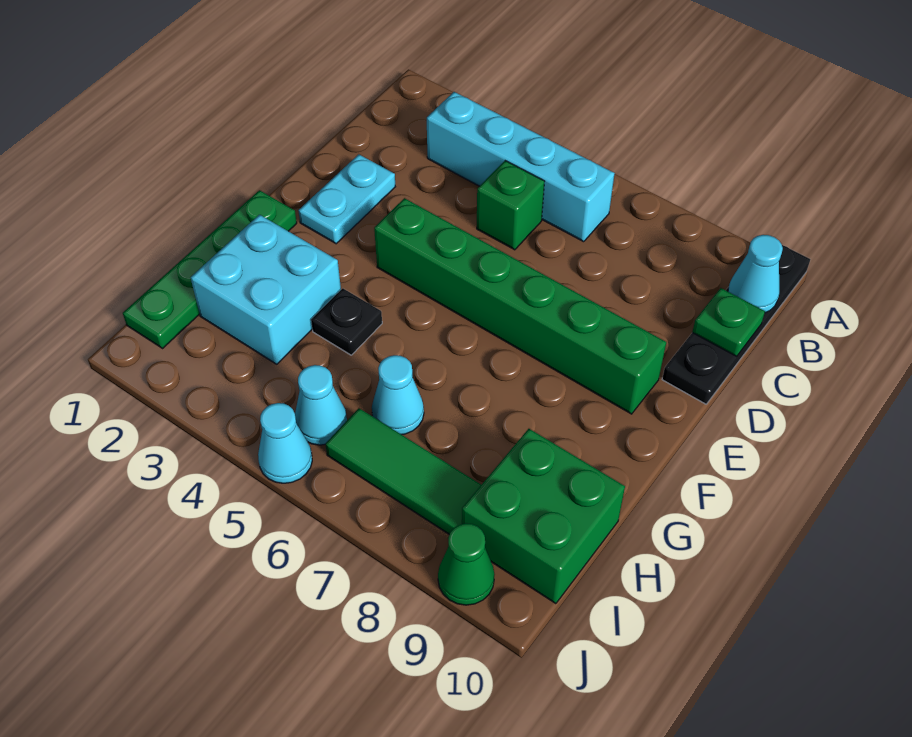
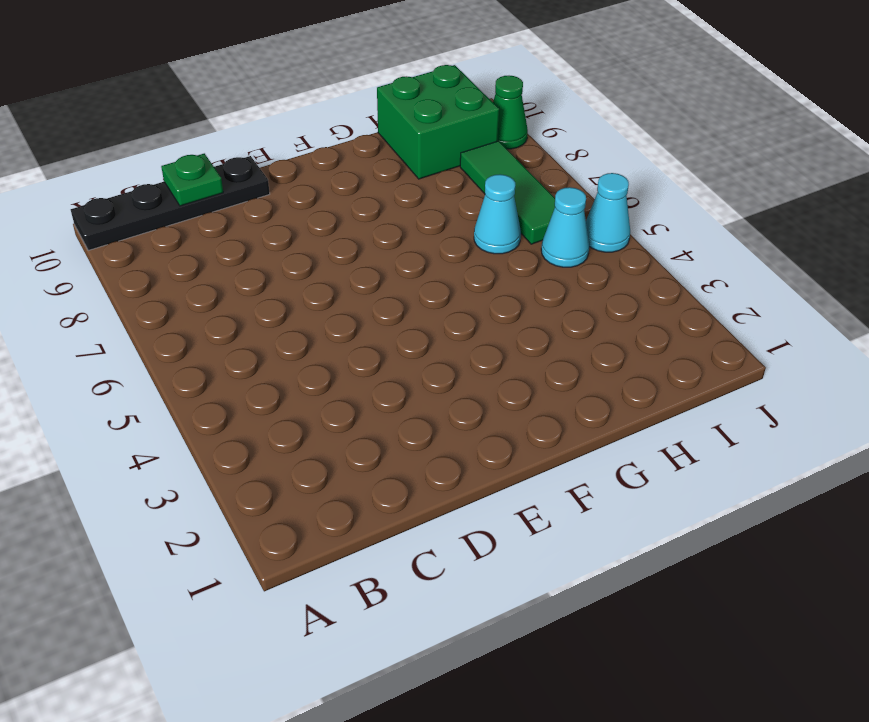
none -> cyan 1x4 brick [427,92,615,242]
none -> green 1x1 brick [477,161,545,250]
none -> cyan 1x2 plate [298,154,395,244]

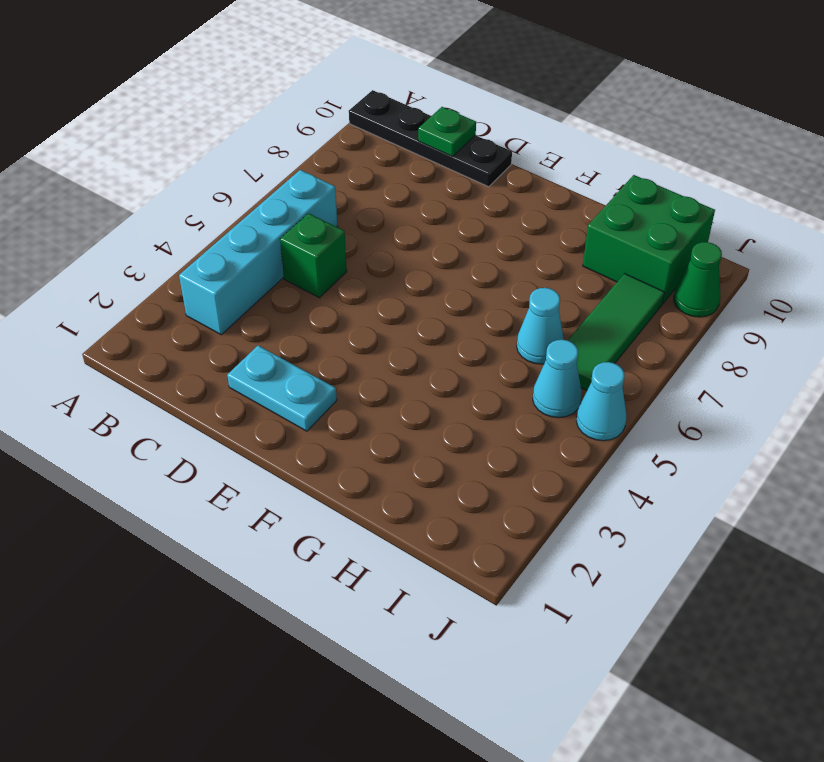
none -> green 1x6 brick [374,198,666,414]
none -> green 1x4 plate [123,190,297,348]
none -> cyan 2x2 brick [191,215,341,364]

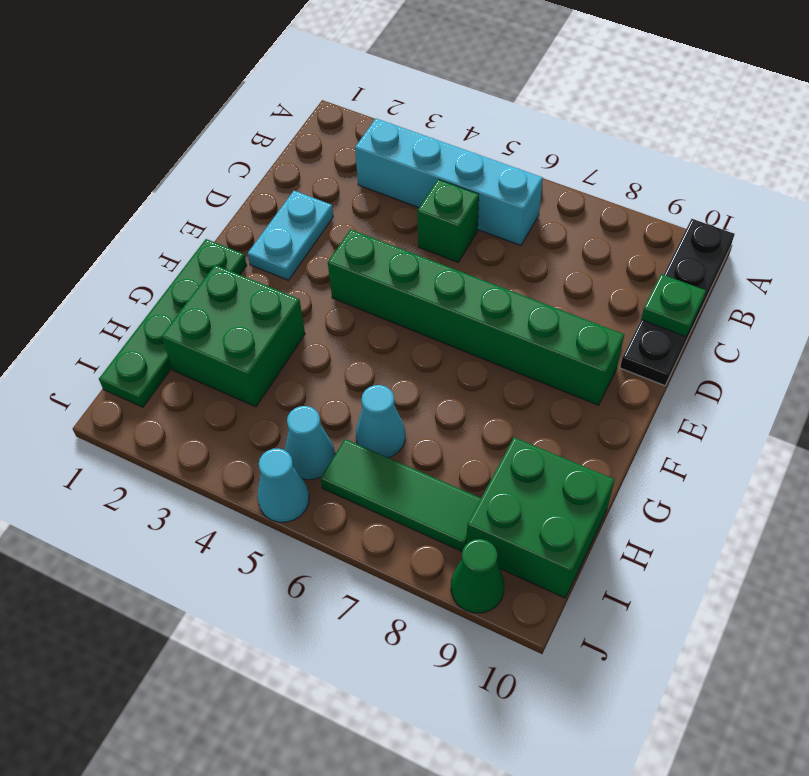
green 2x2 brick [162,265,305,407] -> cyan 2x2 brick [191,215,341,364]
none -> black 1x1 plate [311,288,382,355]
none -> cyan 1x1 cone [728,235,783,313]

